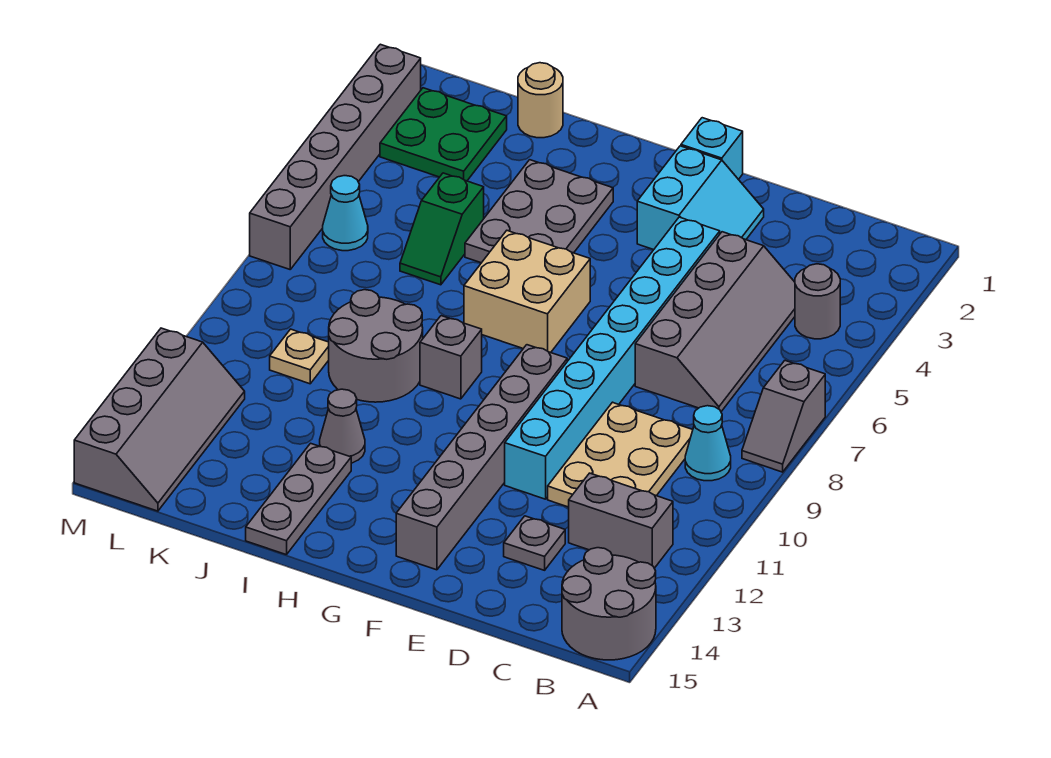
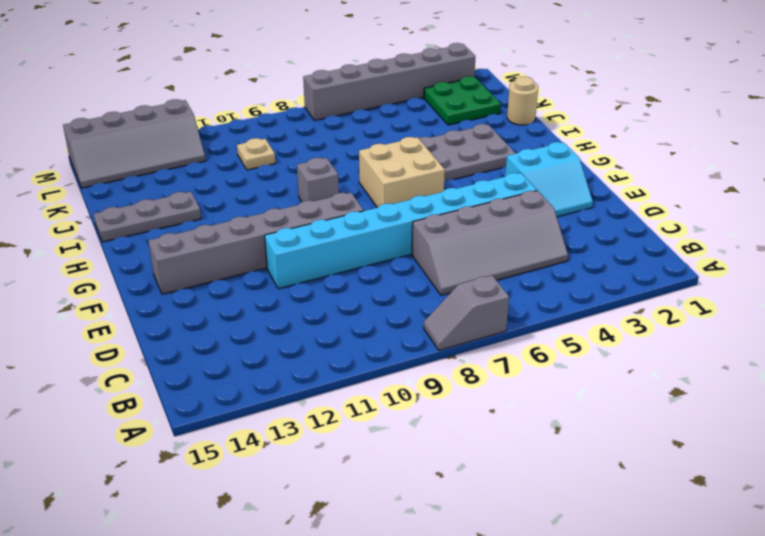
none -> grey 2x2 round brick [562,548,656,660]
none -> grey 1x1 round brick [795,264,840,339]
none -> cyan 1x1 cone [685,406,731,481]

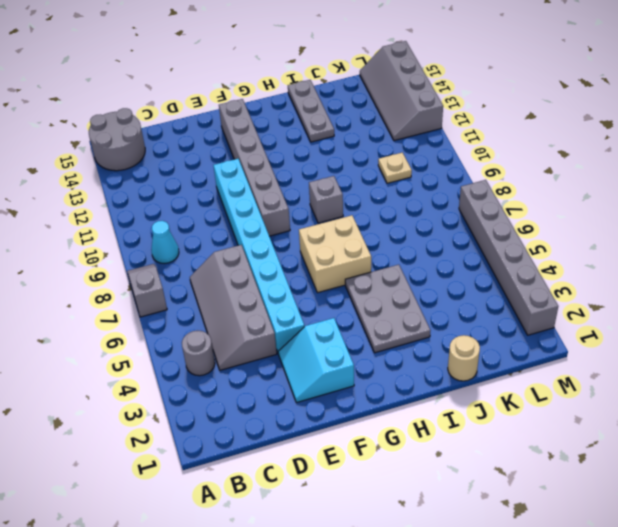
none -> grey 1x2 brick [569,473,673,568]
none -> tan 2x3 plate [548,402,693,507]
none -> grey 1x1 plate [504,516,565,570]

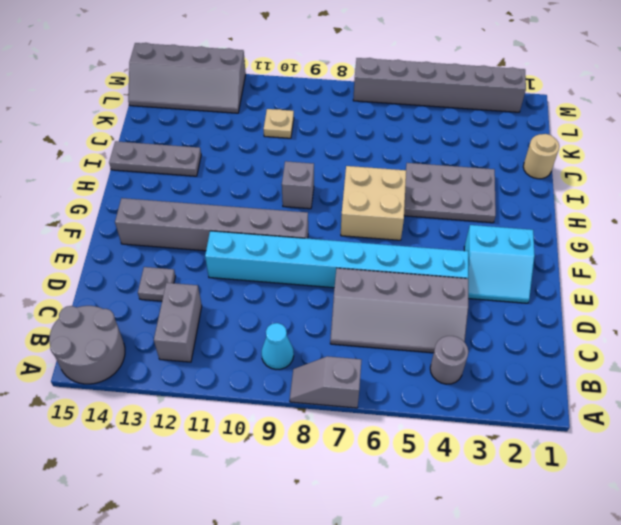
none -> tan 2x3 plate [548,402,693,507]
none -> cyan 1x1 brick [681,118,743,180]
none -> grey 2x2 round brick [329,290,423,402]

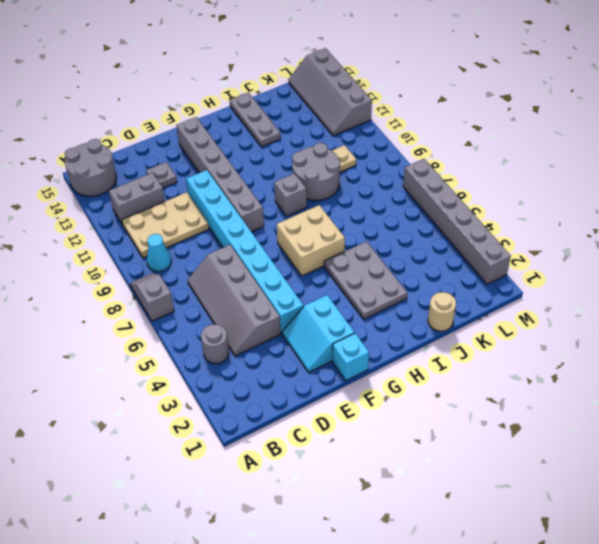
tan 2x3 plate [122,192,209,258] -> tan 2x3 plate turned to [548,402,693,507]
none -> grey 1x1 cone [320,389,365,463]
none -> green 1x2 slope [400,173,484,285]
none -> green 2x2 plate [380,88,507,181]

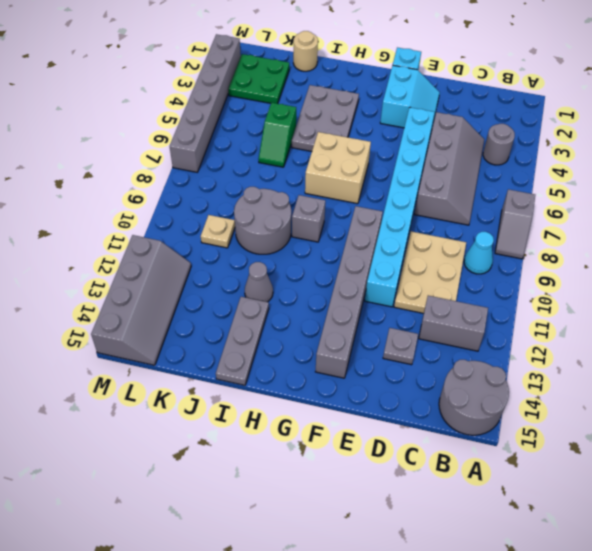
none -> cyan 1x1 cone [323,176,368,251]

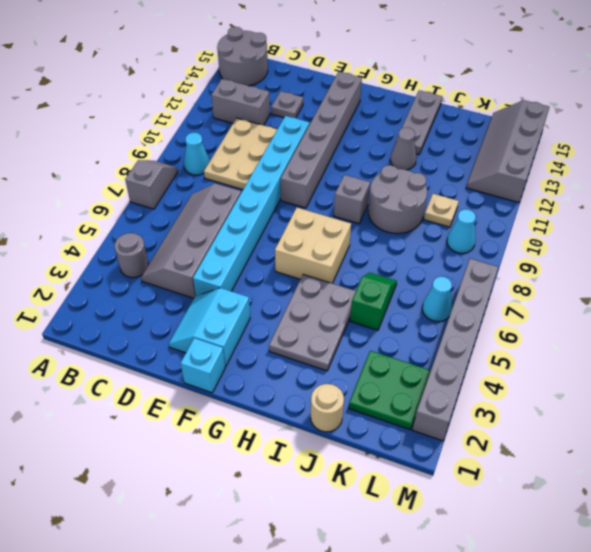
cyan 1x1 cone [447,209,476,253] -> none

